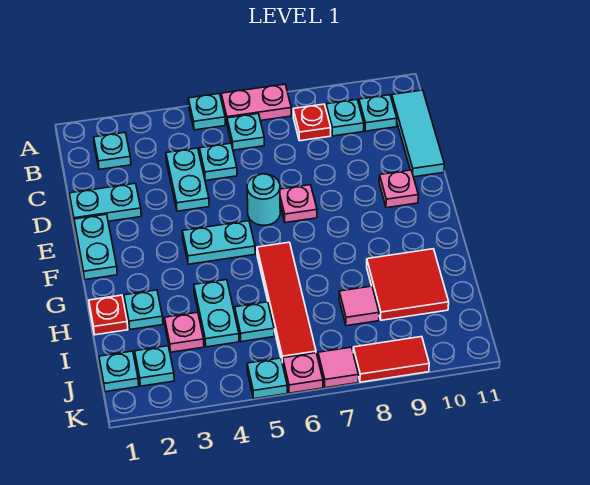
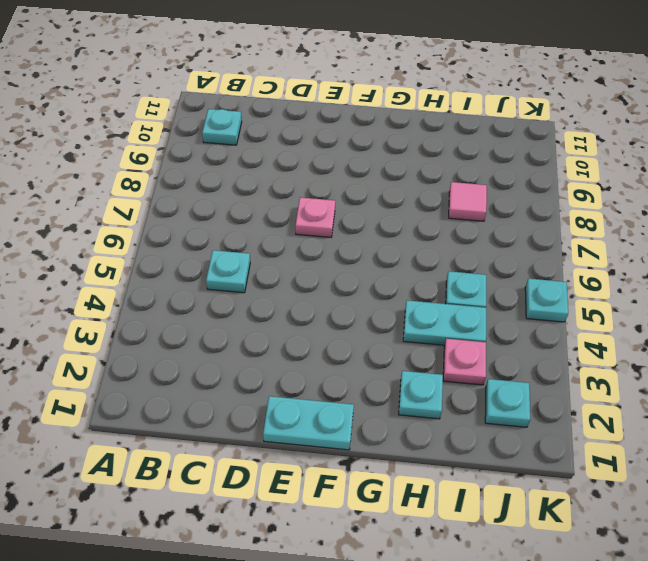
none -> cyan 1x1 plate [188,94,225,130]
none -> pink 1x2 plate [221,84,291,123]
none -> cyan 1x1 plate [94,133,131,170]
none -> cyan 1x1 plate [227,114,264,150]

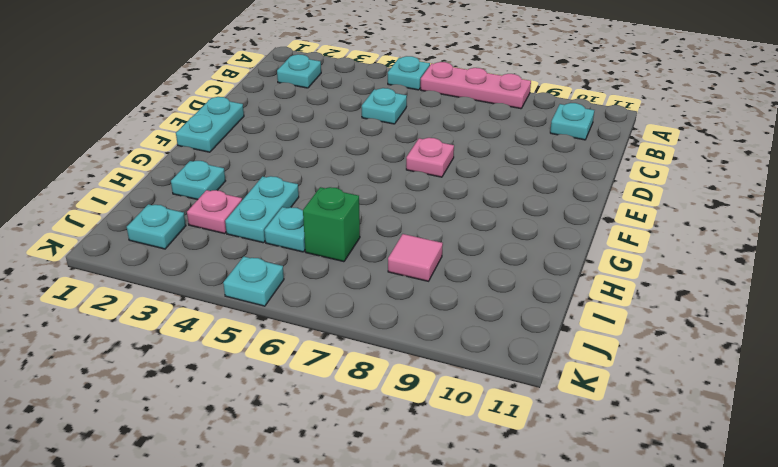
pink 1x3 plate [421,62,531,109] -> pink 1x2 plate [221,84,291,123]
green 1x1 brick [303,187,360,262] -> red 1x4 tile [257,242,316,364]
none -> cyan 1x1 plate [227,114,264,150]
none -> red 1x1 plate [293,104,331,141]
none -> cyan 1x1 plate [326,100,364,136]
none -> cyan 1x3 tile [392,90,444,177]

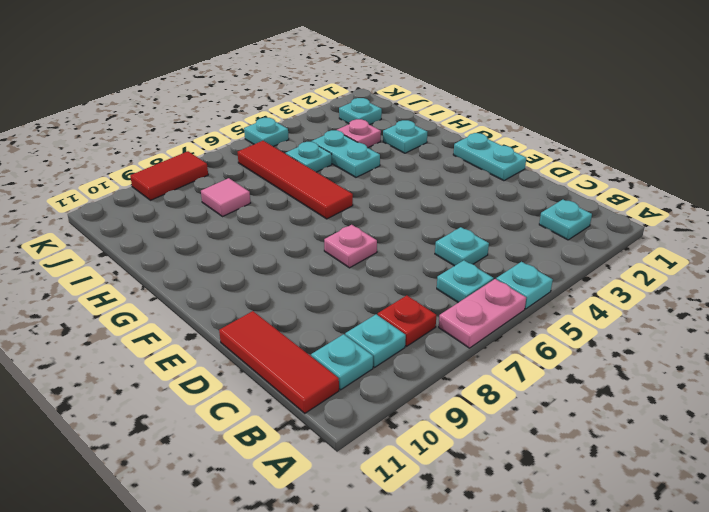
red 1x3 tile [219,311,339,413] -> cyan 1x3 tile [392,90,444,177]
none -> cyan 1x2 plate [166,148,209,211]
none -> cyan 1x2 plate [69,183,141,221]
none -> cyan 1x1 round brick [247,174,280,225]
none -> pink 1x1 plate [379,170,418,208]

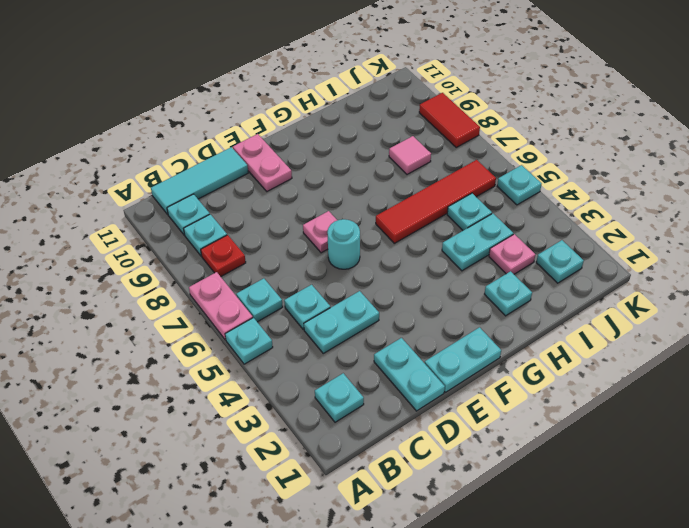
pink 1x2 plate [233,134,292,191] -> pink 1x1 plate [379,170,418,208]
none -> cyan 1x2 plate [182,221,255,264]
none -> red 1x1 plate [89,295,128,335]
none -> red 2x2 tile [367,249,449,320]
none -> cyan 1x1 plate [99,351,139,392]

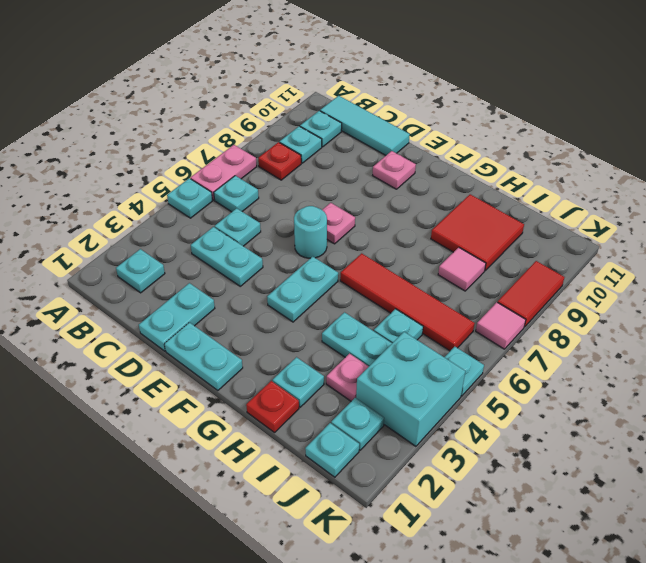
cyan 2x2 brick [356,332,465,446] -> none
none -> pink 1x1 plate [283,353,323,393]

